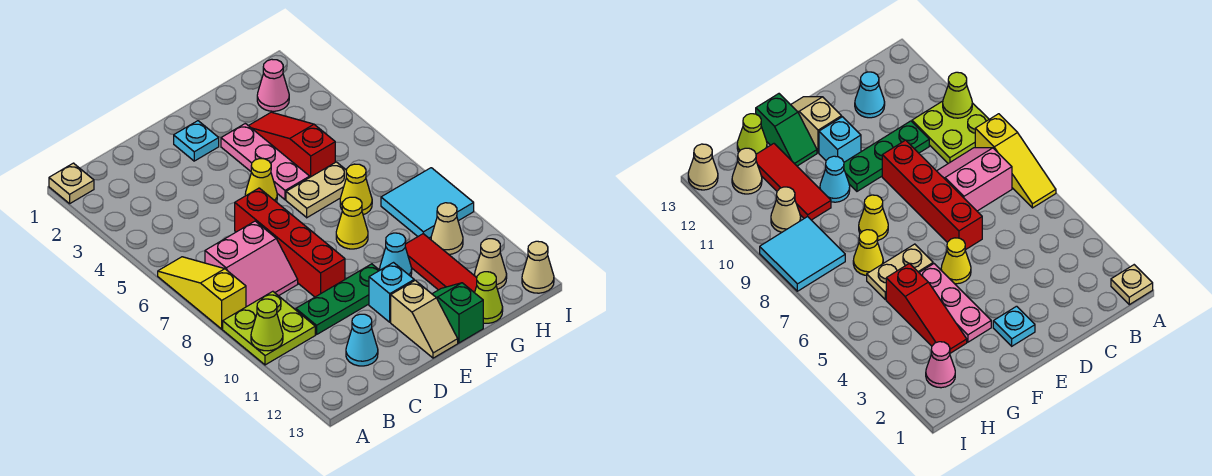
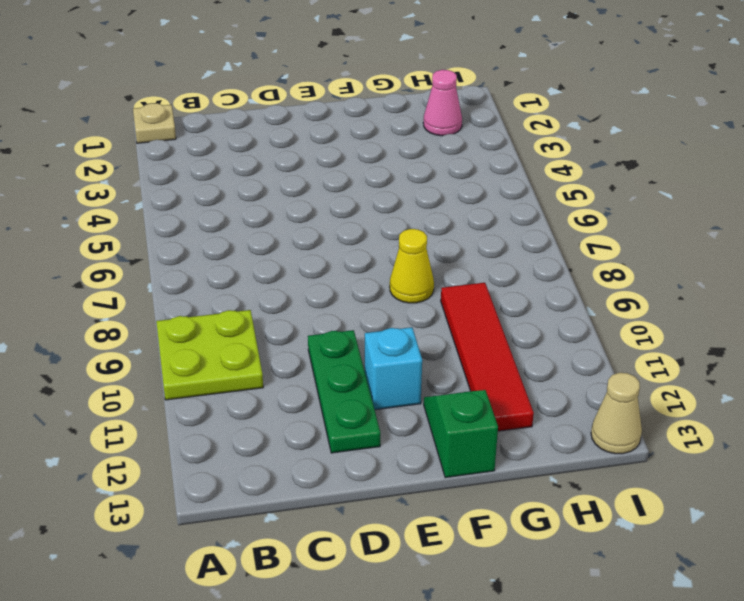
green 1x3 plate [308,330,380,453] -> green 1x3 plate turned to [296,264,380,335]
red 1x4 tile [441,283,534,431] -> red 1x3 tile [405,234,477,293]
none -> yellow 1x3 slope [158,257,246,329]
none -> pink 2x2 slope [205,221,298,307]
none -> cyan 1x1 cone [346,314,378,366]

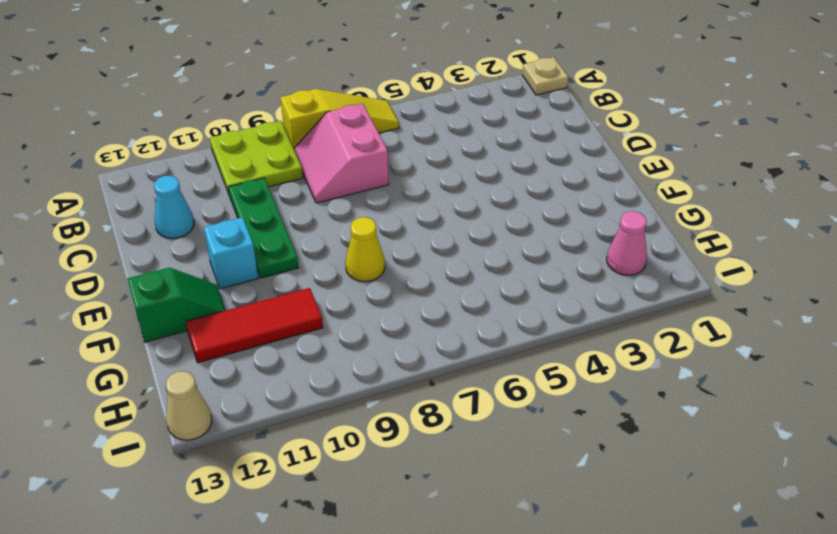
none -> red 1x4 brick [235,188,345,297]
none -> cyan 1x1 plate [174,121,219,161]
none -> yellow 1x1 cone [245,159,277,202]

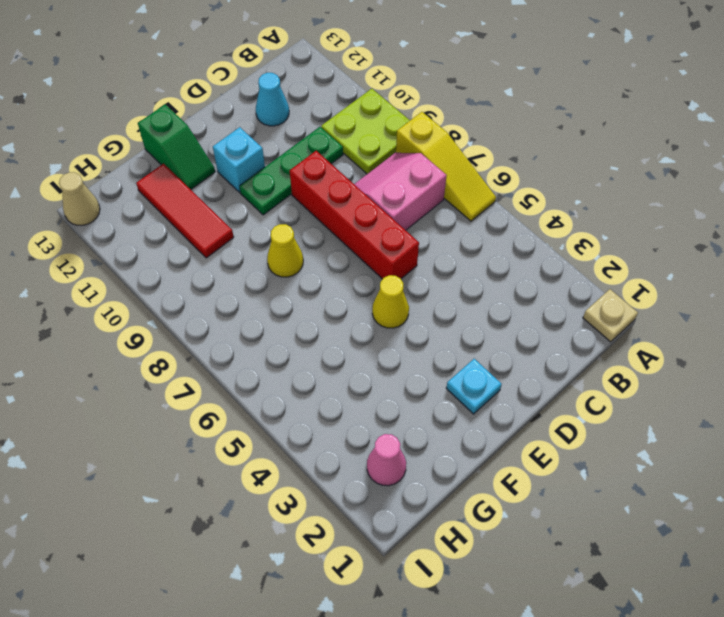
none -> tan 1x2 slope [391,280,458,358]
none -> pink 1x3 plate [221,123,310,200]
none -> tan 1x2 plate [286,162,346,218]

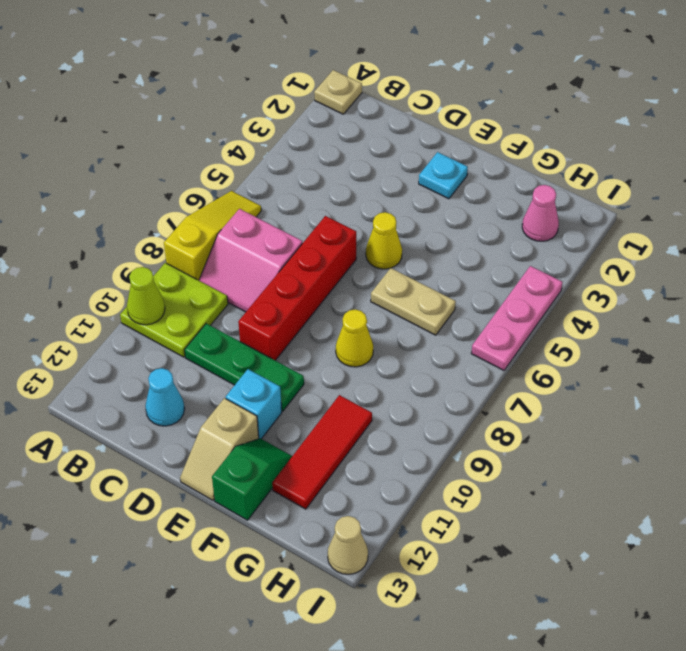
pink 1x3 plate [471,266,562,370] -> pink 1x3 plate moved to [221,123,310,200]
none -> cyan 1x1 cone [380,233,412,276]
none -> red 1x3 slope [249,112,335,177]
none -> yellow 1x1 cone [340,164,372,215]

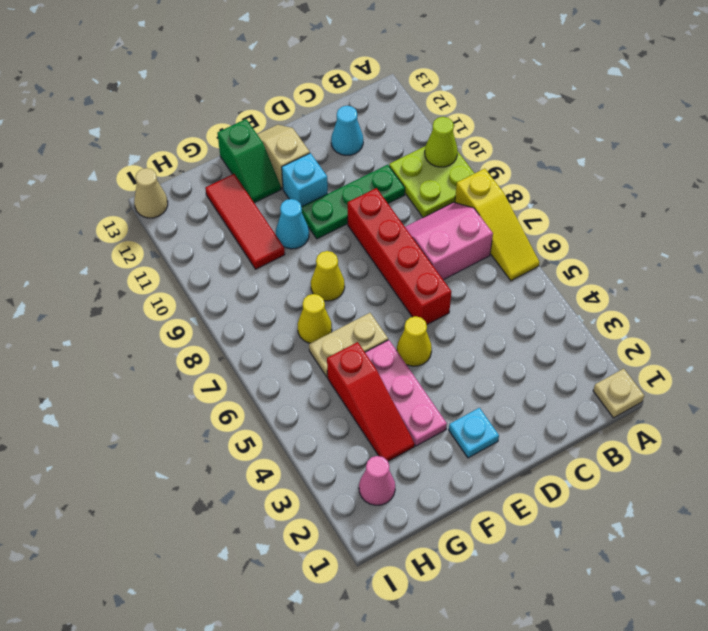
none -> lime 1x1 cone [475,272,503,323]
none -> cyan 2x2 tile [381,168,474,238]
none -> tan 1x1 cone [431,203,463,254]

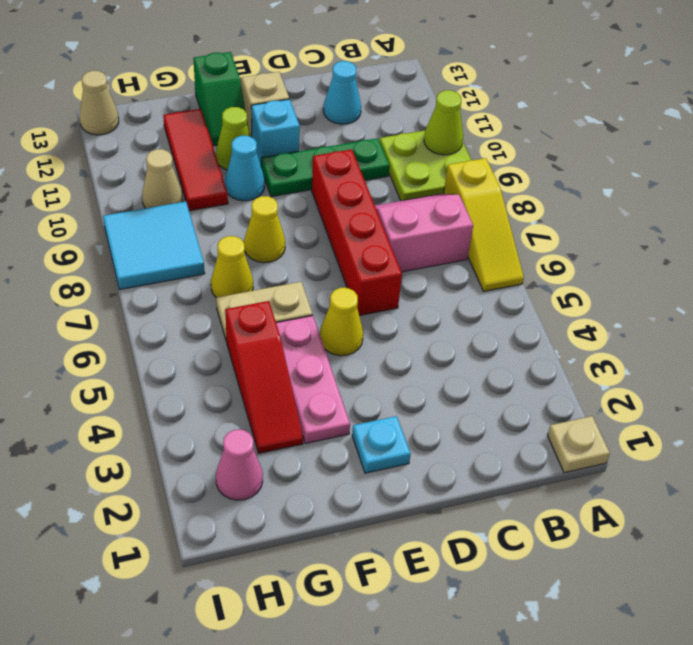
lime 1x1 cone [216,107,251,170] -> lime 1x1 cone moved to [475,272,503,323]
none -> tan 1x1 cone [475,239,507,289]

